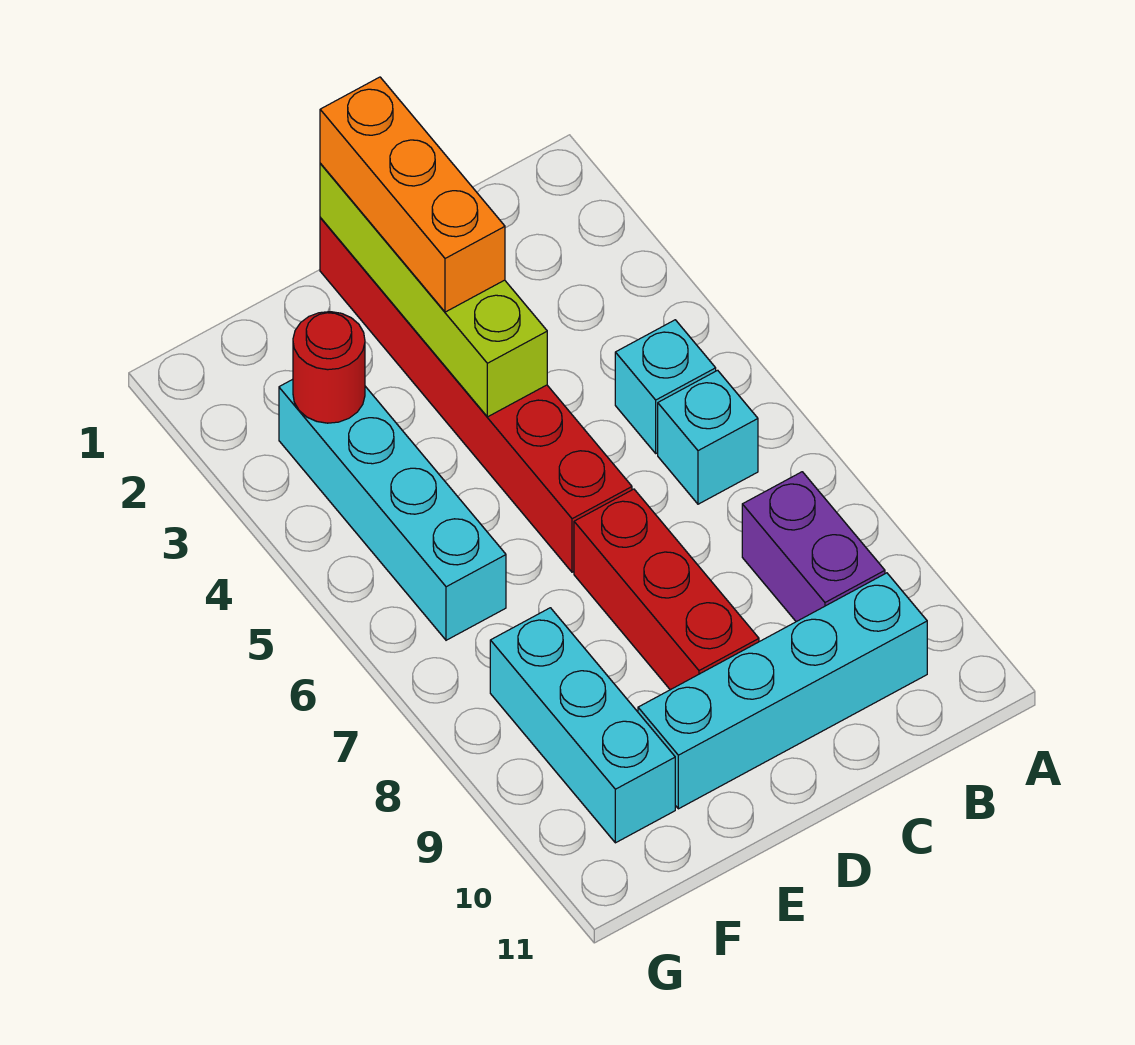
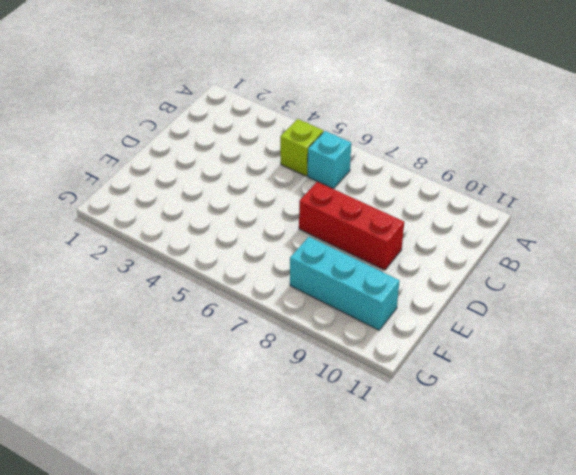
lime 1x1 brick [280,119,323,176] -> cyan 1x1 brick [615,320,716,453]
none -> purple 1x2 brick [742,472,885,622]
none -> cyan 1x4 brick [638,573,927,809]

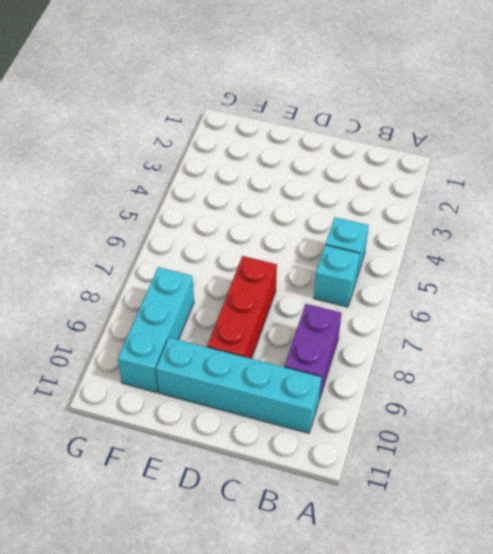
none -> red 1x6 brick [320,218,632,572]
none -> cyan 1x4 brick [279,379,506,640]

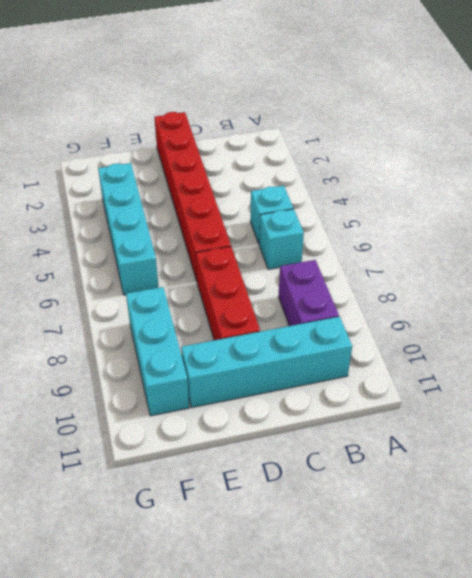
none -> lime 1x4 brick [320,164,547,417]
none -> red 1x1 round brick [293,312,365,423]

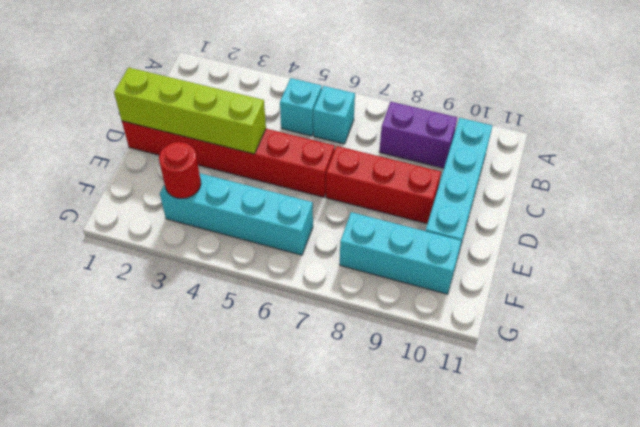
none -> orange 1x3 brick [320,77,505,312]

